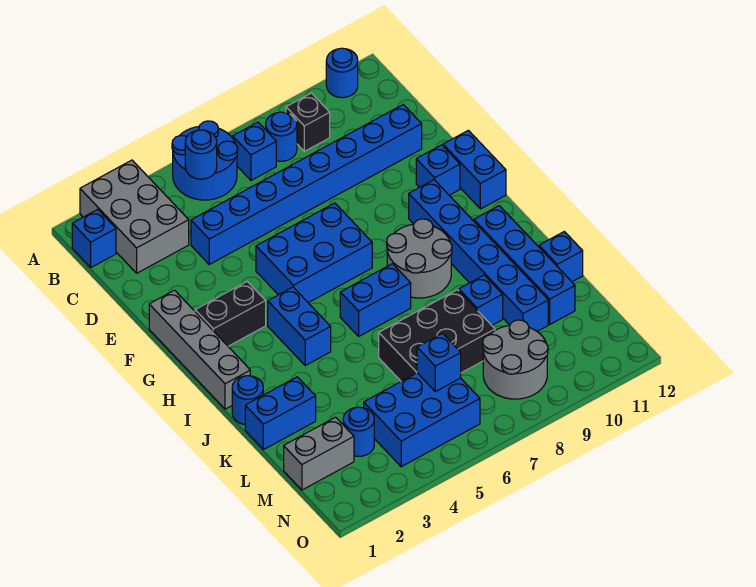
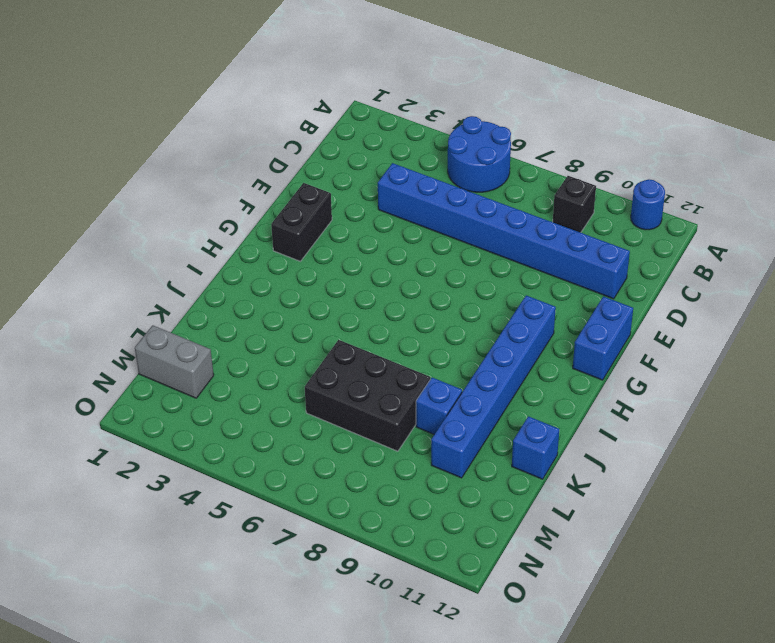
black 1x2 brick [271,183,332,261] -> black 1x2 brick turned to [195,282,266,346]
none -> grey 2x3 brick [80,160,189,273]
none -> blue 1x1 brick [72,209,116,267]
none -> blue 1x1 brick [233,122,276,180]

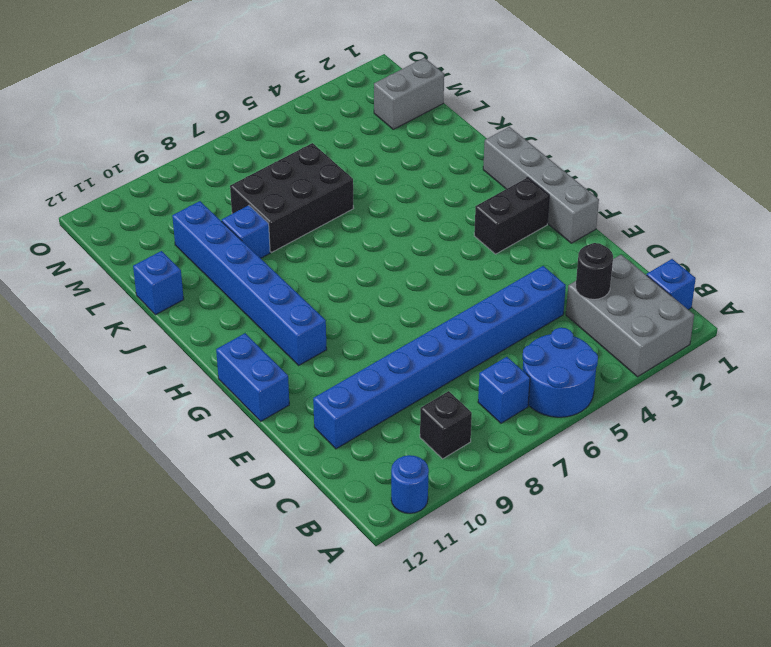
black 1x1 round brick [576,243,613,299] -> none
none -> blue 1x1 round brick [266,112,297,161]
none -> blue 2x3 brick [256,203,372,303]
none -> blue 1x1 brick [416,145,460,195]

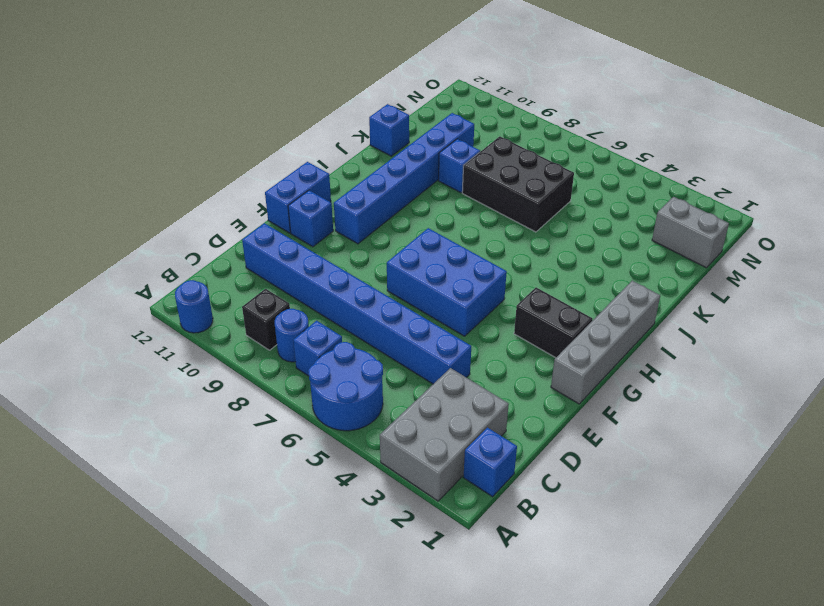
none -> blue 1x2 brick [268,287,331,365]
none -> grey 2x2 round brick [387,219,452,298]
none -> blue 1x2 brick [340,264,411,336]

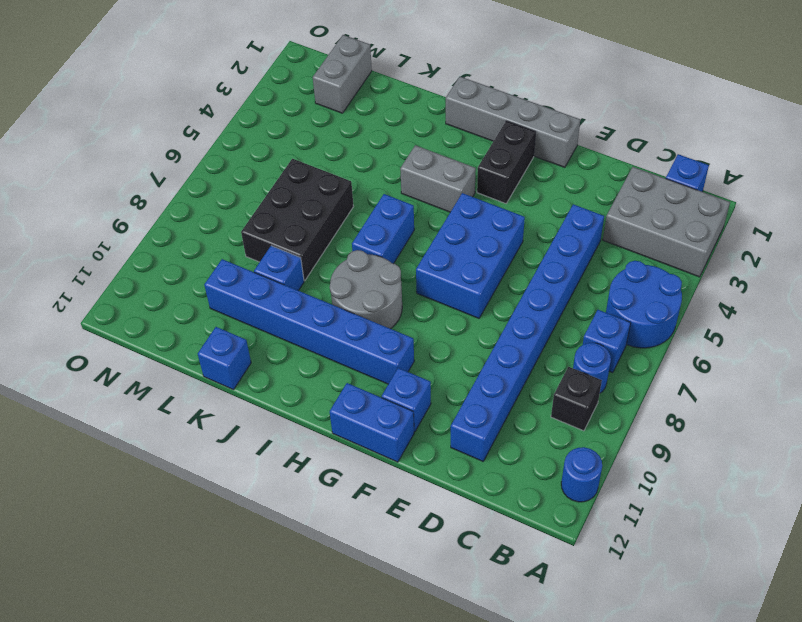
grey 1x2 brick [400,145,476,212] -> blue 1x2 brick [268,287,331,365]
none -> blue 1x4 brick [474,206,575,324]
none -> blue 1x1 round brick [232,376,263,425]
none -> blue 1x2 brick [245,377,316,450]

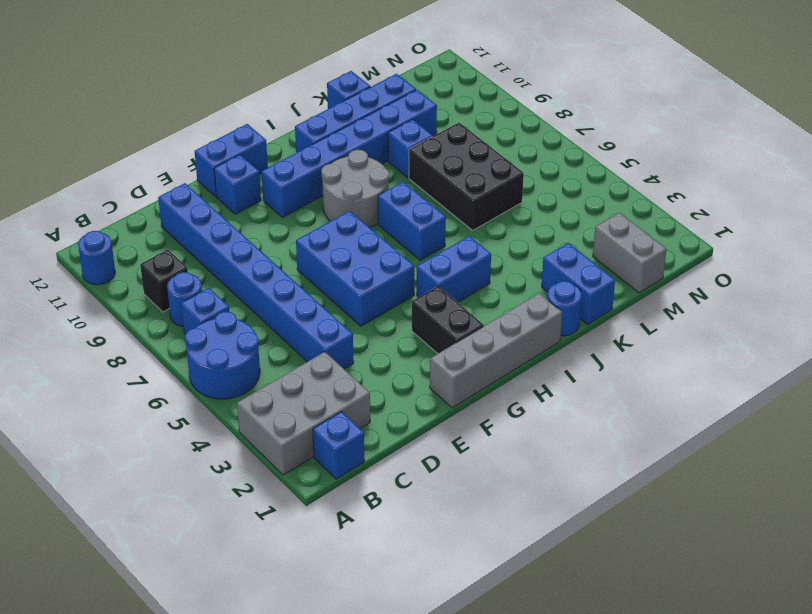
none -> blue 1x1 round brick [343,407,374,456]
none -> blue 2x3 brick [364,373,480,467]
none -> grey 2x2 round brick [483,320,548,399]

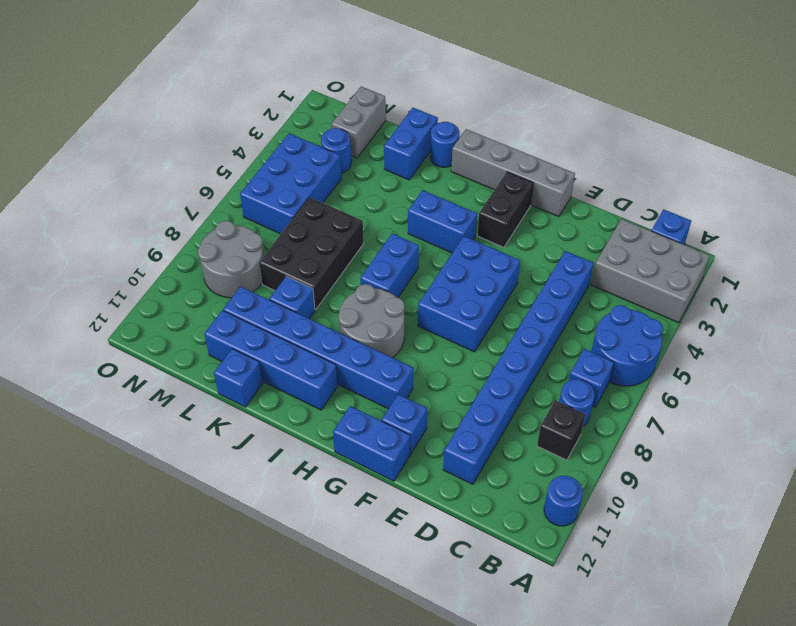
none -> blue 1x1 round brick [185,130,217,179]
none -> blue 1x1 brick [417,333,461,392]

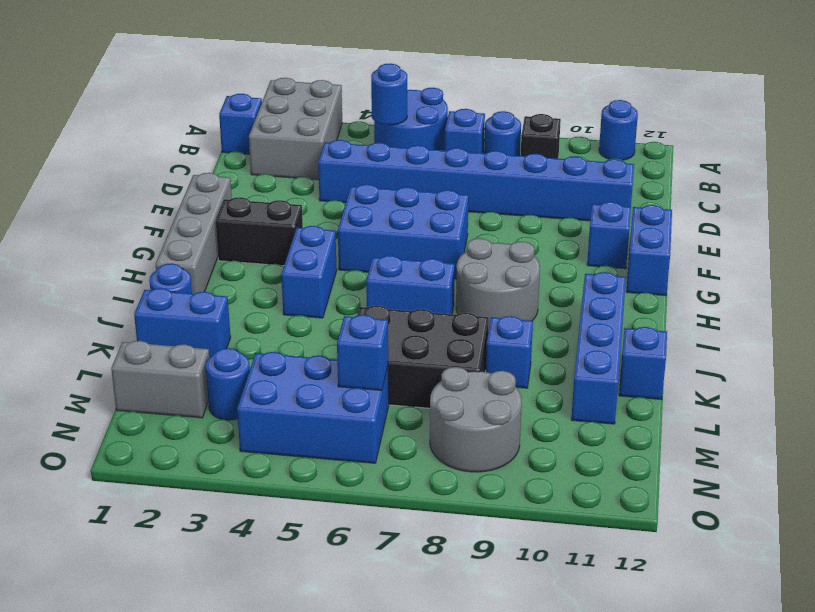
none -> blue 1x6 brick [409,180,548,332]

